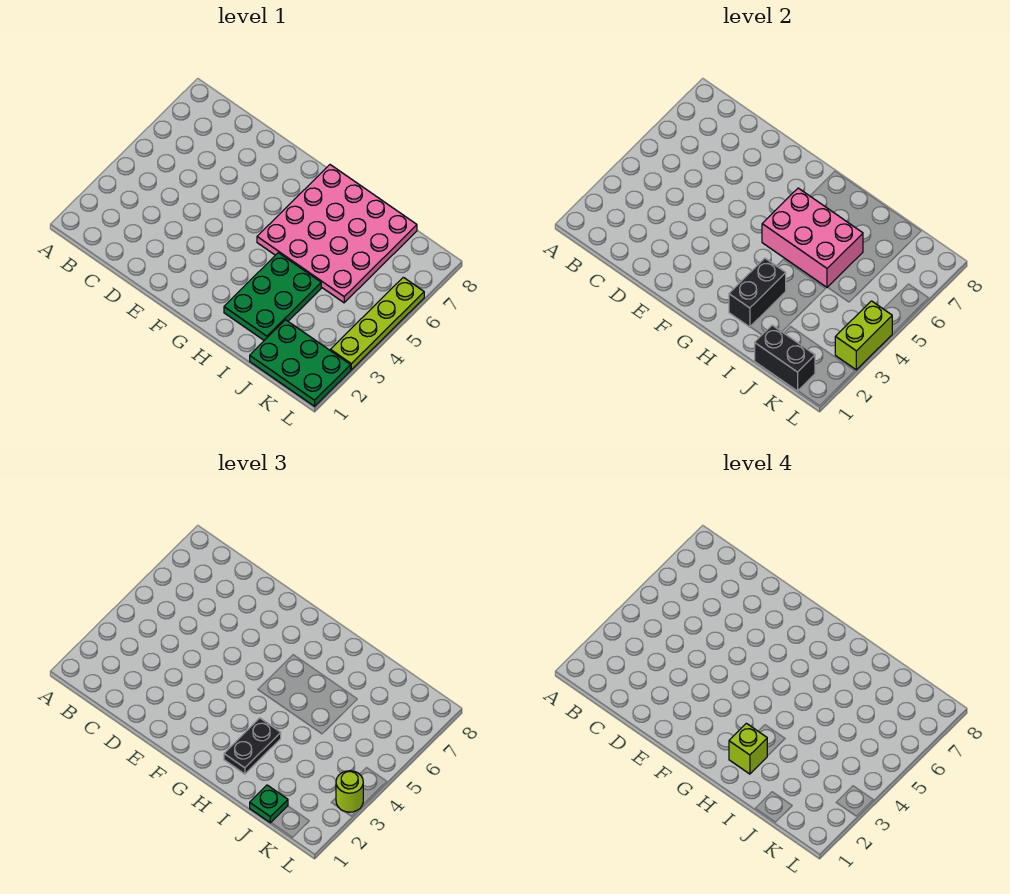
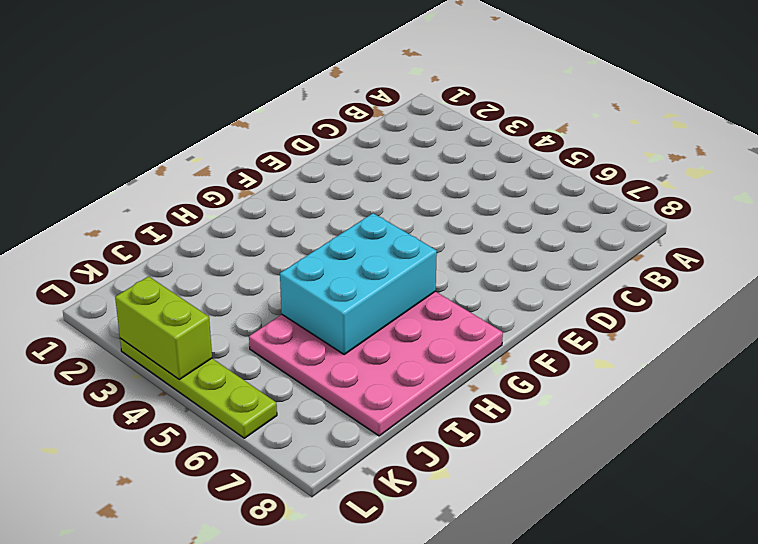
cyan 2x3 brick [280,213,437,354] -> pink 2x3 brick [762,188,863,287]
none -> green 2x3 plate [224,253,321,340]
none -> green 2x3 plate [250,320,351,406]
none -> black 1x2 brick [729,258,786,327]

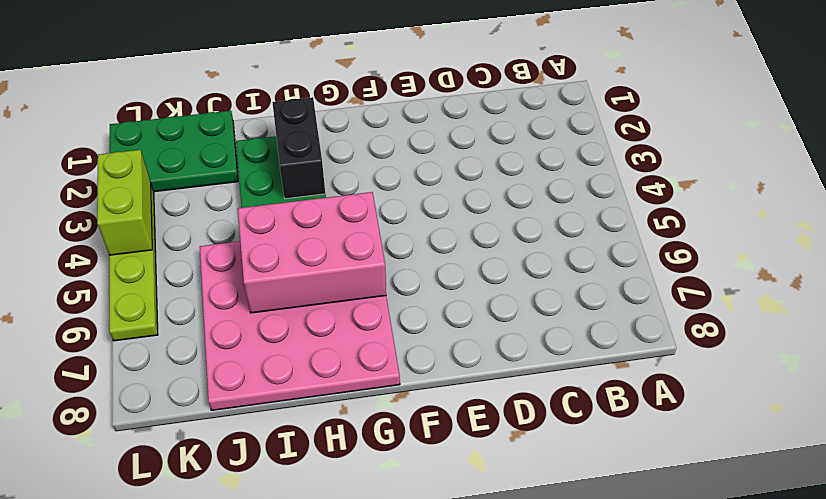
none -> black 1x2 brick [755,325,815,391]
none -> black 1x2 plate [224,718,281,774]
none -> green 1x1 plate [250,785,288,823]

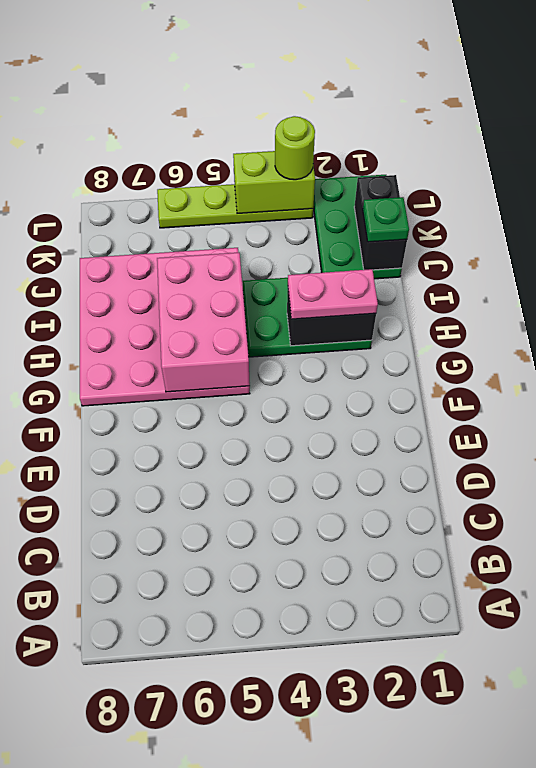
pink 1x2 plate [288,269,378,319] -> black 1x2 plate [224,718,281,774]
none -> lime 1x1 brick [729,723,767,774]

